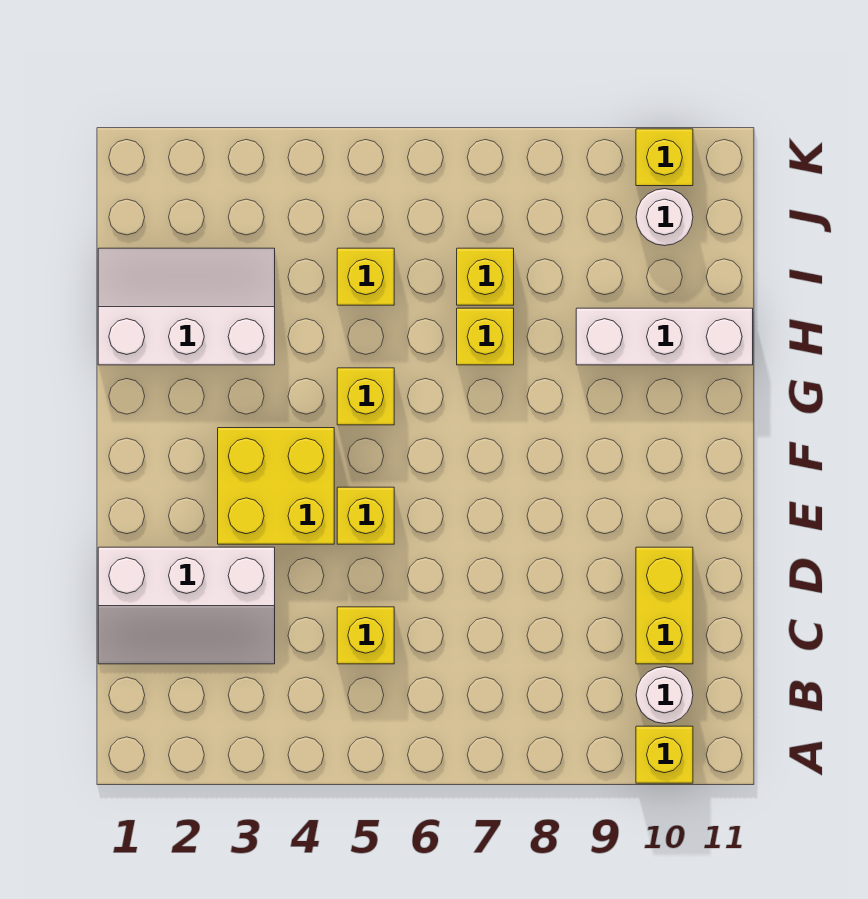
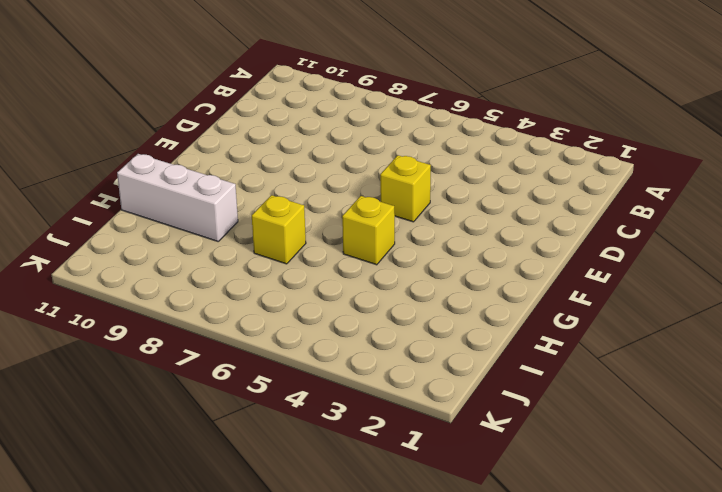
none -> yellow 1x1 brick [636,726,693,783]
none -> white 1x1 round brick [636,667,693,724]
none -> white 2x3 slope [98,547,275,664]

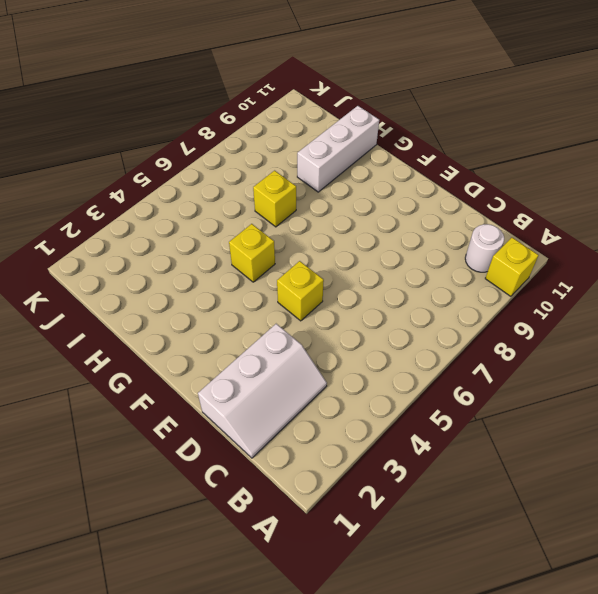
none -> yellow 1x1 brick [337,607,394,664]
none -> yellow 1x2 brick [636,547,693,664]
none -> yellow 2x2 brick [218,428,334,544]

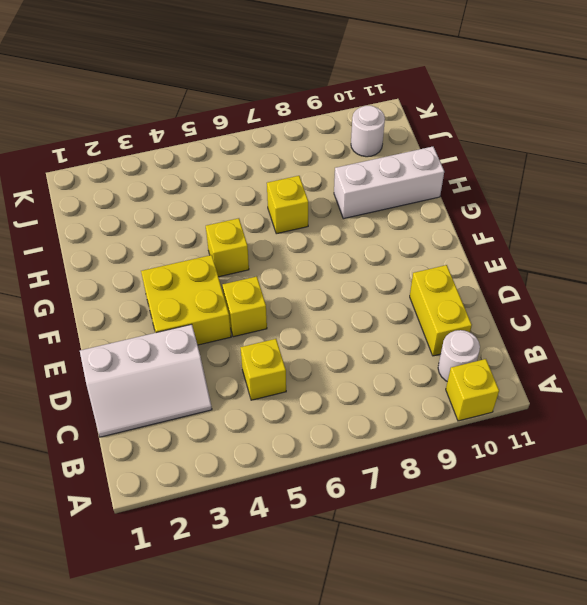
none -> white 2x3 slope [98,248,275,365]
none -> yellow 1x1 brick [337,248,394,305]
none -> yellow 1x1 brick [457,248,514,305]

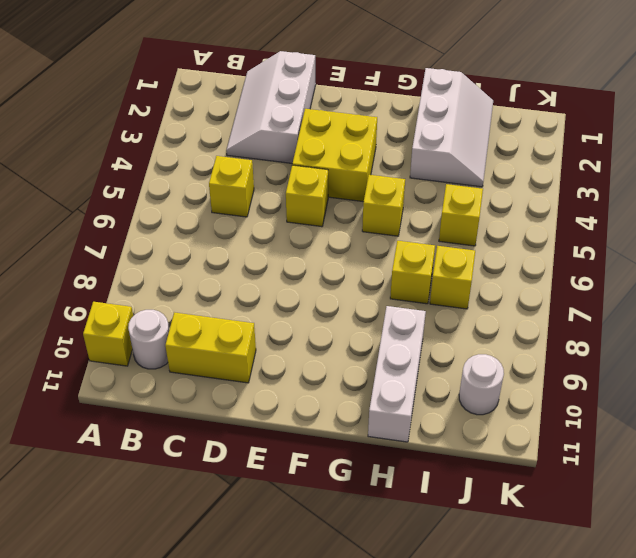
none -> yellow 1x1 brick [636,129,693,186]

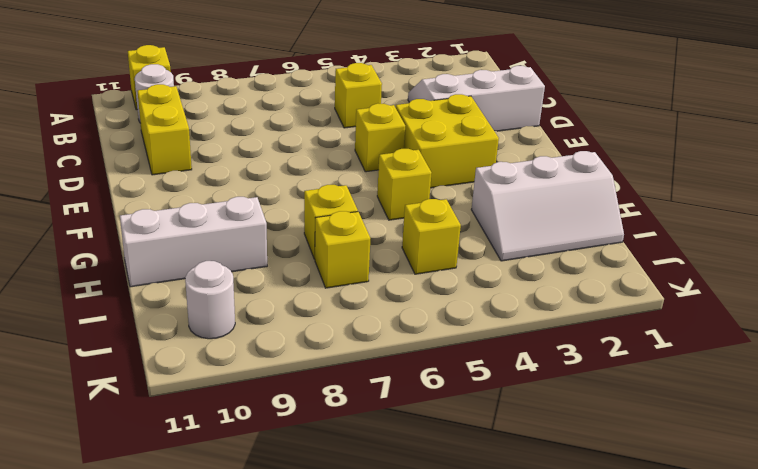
none -> yellow 1x1 brick [636,129,693,186]

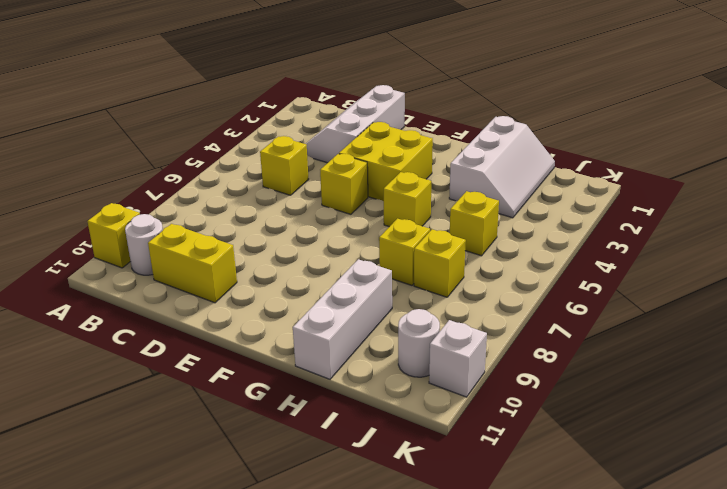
white 1x1 brick [429,320,487,397] -> yellow 1x1 brick [636,129,693,186]

